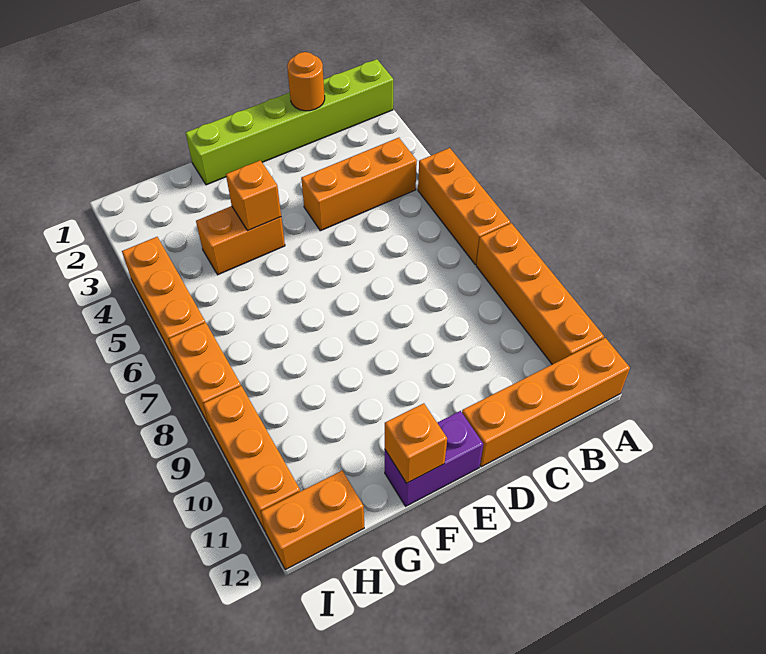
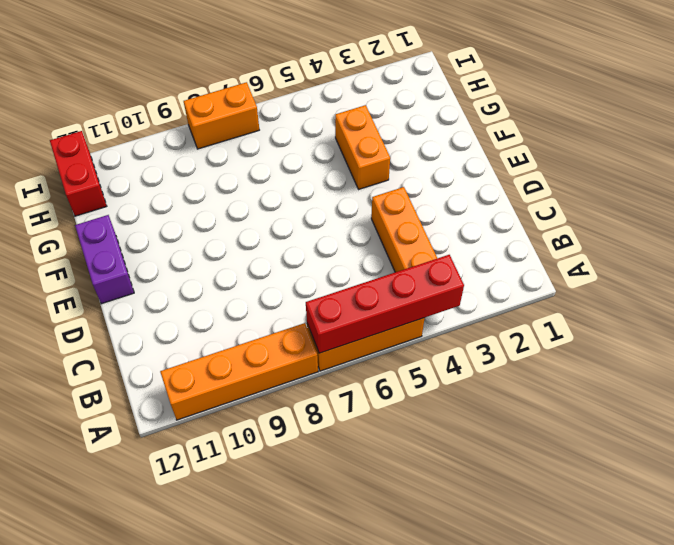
red 1x4 brick [306,255,464,353] -> none
red 1x2 brick [50,131,107,216] -> orange 1x2 brick [261,471,364,570]
none -> lime 1x6 brick [186,59,393,185]
none -> orange 1x4 brick [462,338,630,467]
none -> orange 1x3 brick [122,237,205,362]

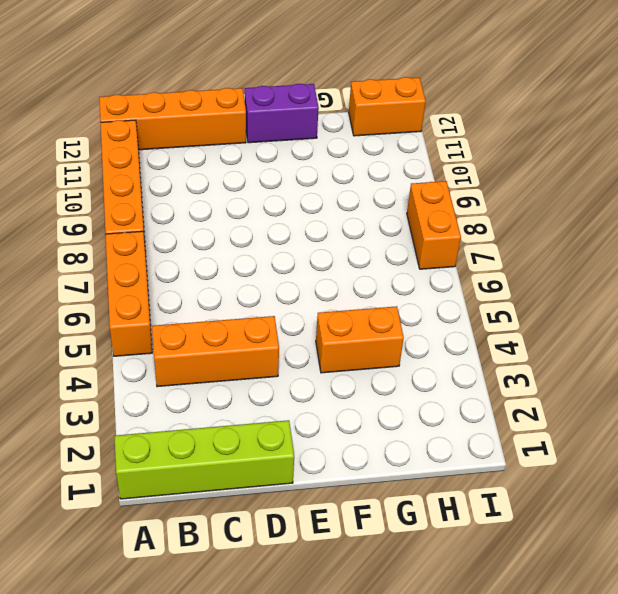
lime 1x4 brick [114,420,294,499] -> lime 1x6 brick [186,59,393,185]
none -> orange 1x3 brick [122,237,205,362]
none -> orange 1x3 brick [203,386,300,530]
none -> orange 1x1 round brick [287,52,325,111]

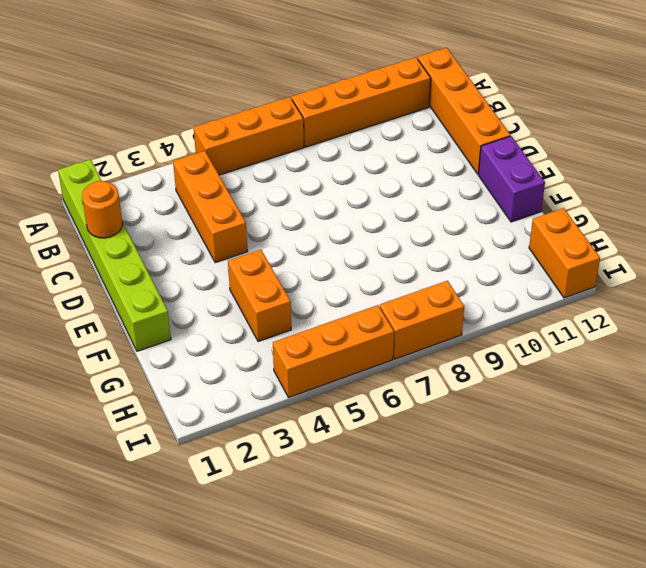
none -> orange 1x3 brick [203,386,300,530]
none -> orange 1x1 brick [226,160,281,231]
none -> orange 1x1 brick [385,403,447,483]

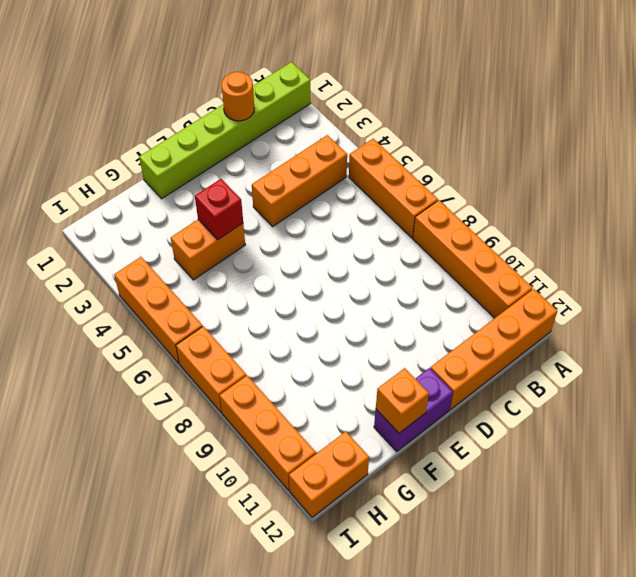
red 1x1 brick [195,179,243,240] -> orange 1x1 brick [226,160,281,231]

